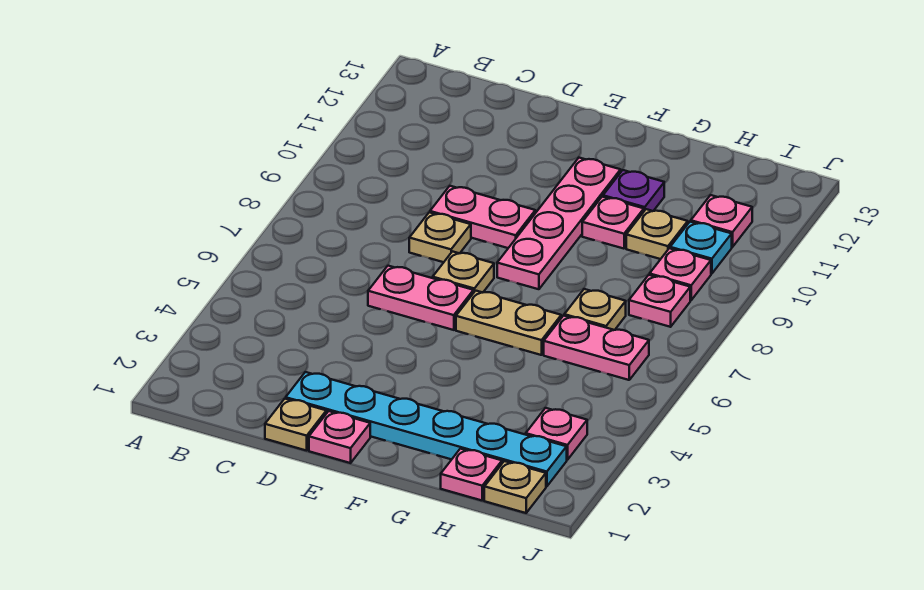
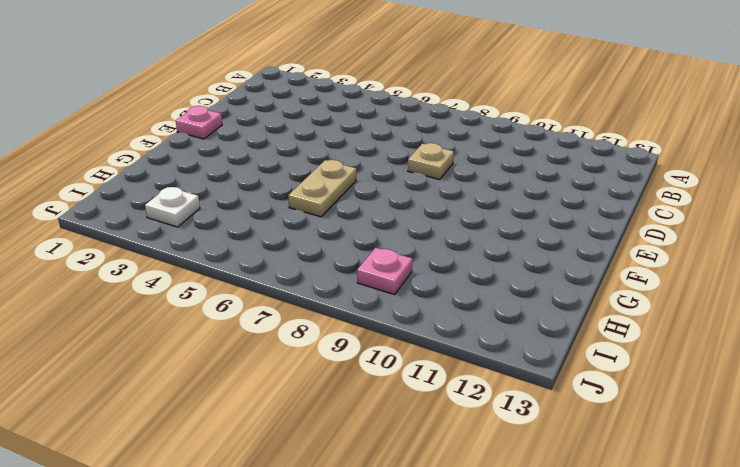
white 1x1 plate [145,187,200,227] -> pink 1x1 plate [526,408,587,460]
none -> tan 1x1 plate [265,399,326,451]
none -> cyan 1x6 plate [286,372,567,487]
none -> pink 1x2 plate [368,266,473,330]

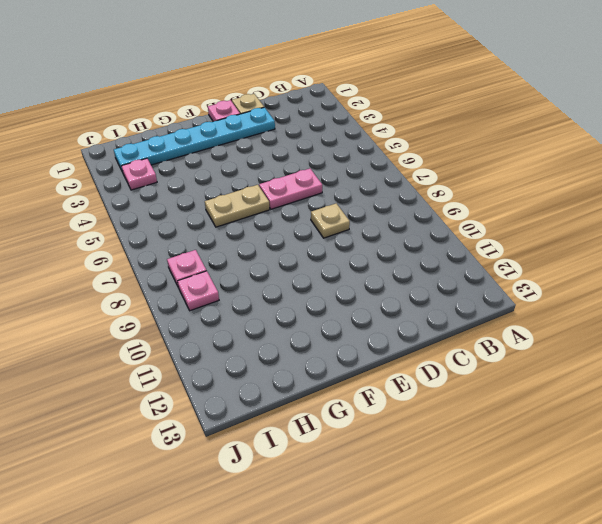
none -> pink 1x2 plate [430,186,535,248]
none -> tan 1x1 plate [433,252,494,293]
none -> pink 1x4 plate [497,158,621,289]

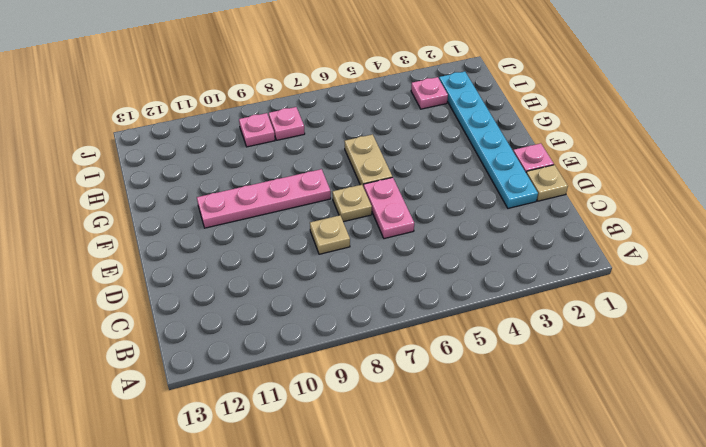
none -> pink 1x2 plate [430,186,535,248]
none -> pink 1x1 plate [582,197,644,249]
none -> purple 1x1 plate [603,170,664,211]

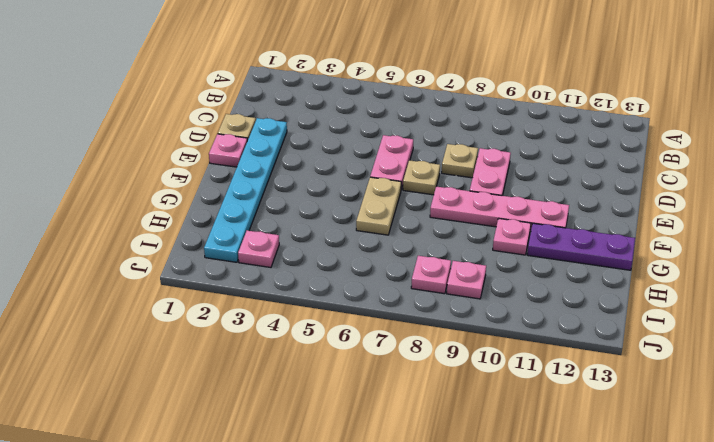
purple 1x3 plate [527,223,635,270] -> purple 1x1 plate [603,170,664,211]
none -> pink 1x1 plate [441,449,502,500]
none -> pink 1x2 plate [544,316,649,380]
none -> tan 1x1 plate [564,289,626,330]

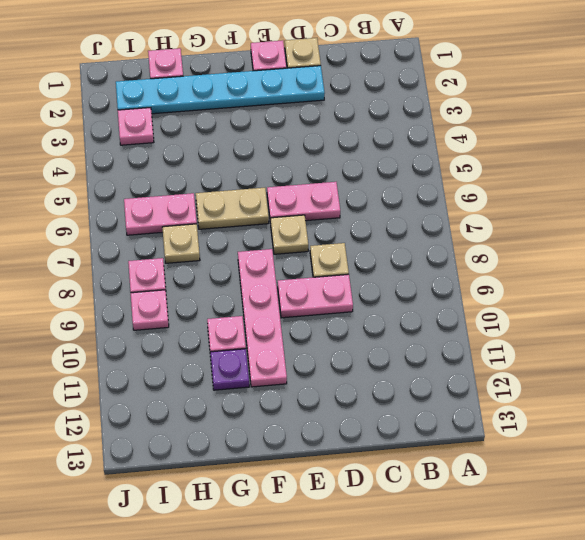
none -> tan 1x1 plate [626,209,688,259]
none -> tan 1x1 plate [484,461,546,513]
none -> cyan 1x1 plate [670,222,732,274]

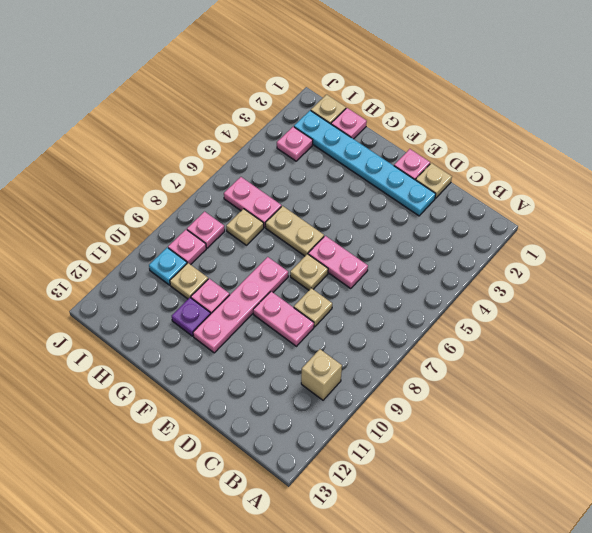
tan 1x1 brick [301,349,342,400] -> none
none -> pink 1x1 plate [691,195,752,247]

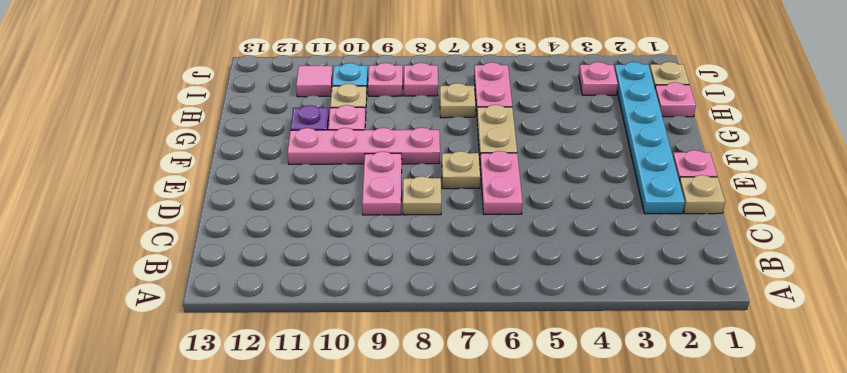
pink 1x1 tile [296,66,333,97] -> pink 1x1 plate [691,195,752,247]

